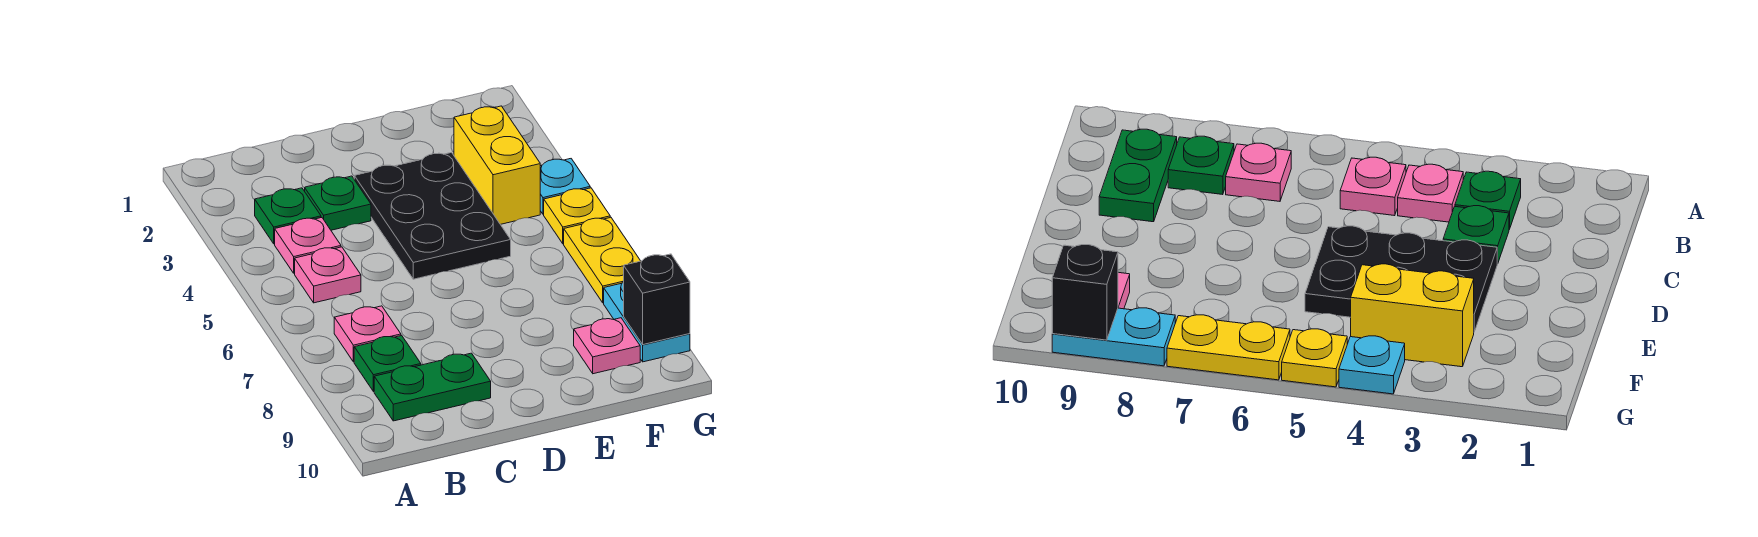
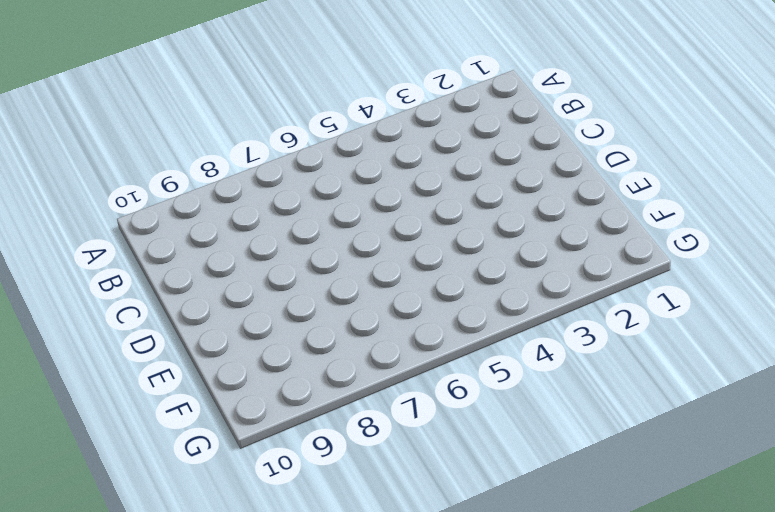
none -> green 1x1 plate [255,188,321,244]
none -> pink 1x1 plate [275,218,341,273]
none -> pink 1x1 plate [295,247,361,303]

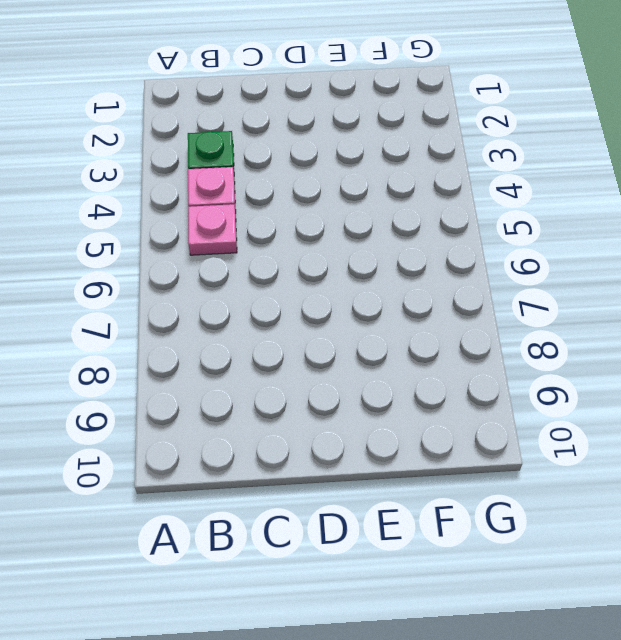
none -> pink 1x1 plate [334,306,401,362]
none -> green 1x1 plate [354,336,421,391]
none -> green 1x2 plate [374,353,491,421]

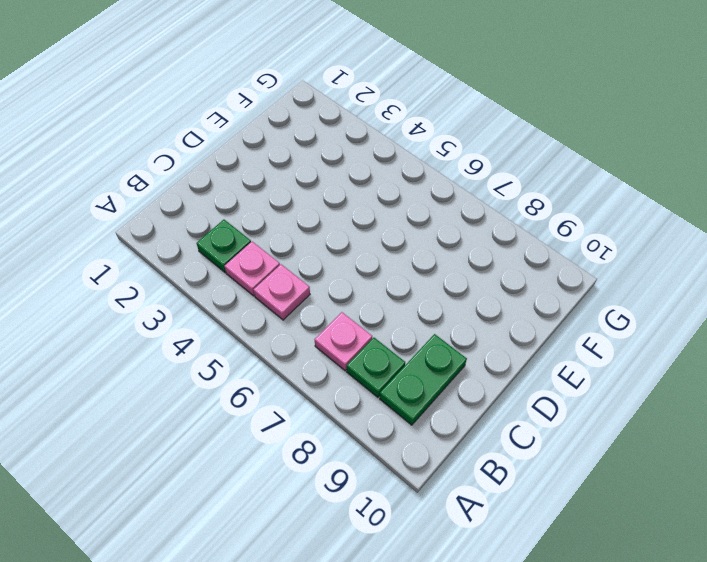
none -> green 1x1 plate [305,176,371,230]
none -> black 2x3 plate [354,153,511,279]
none -> yellow 1x2 brick [454,106,540,224]

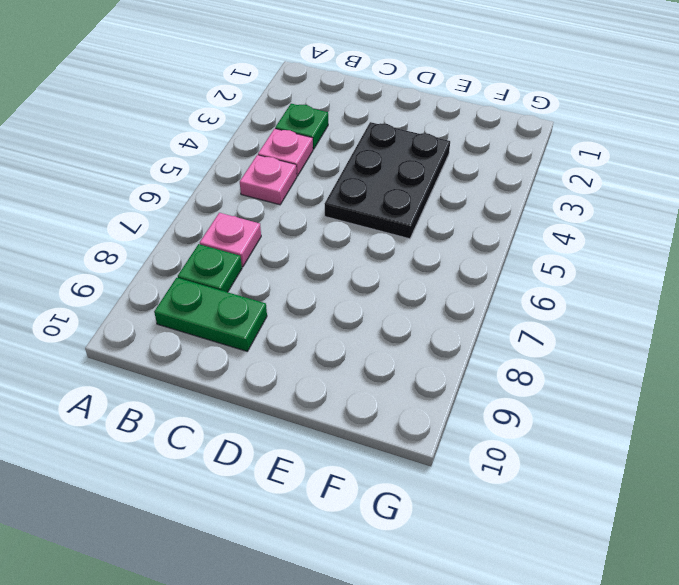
none -> green 1x1 plate [305,176,371,230]
none -> yellow 1x2 brick [454,106,540,224]
none -> pink 1x1 plate [574,318,640,374]

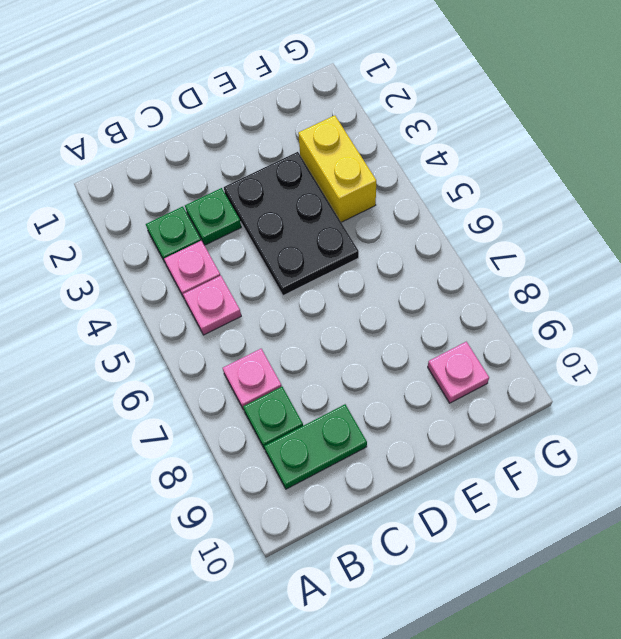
none -> cyan 1x1 plate [540,159,590,214]
none -> yellow 1x1 plate [544,188,610,244]
none -> yellow 1x2 plate [564,217,640,303]

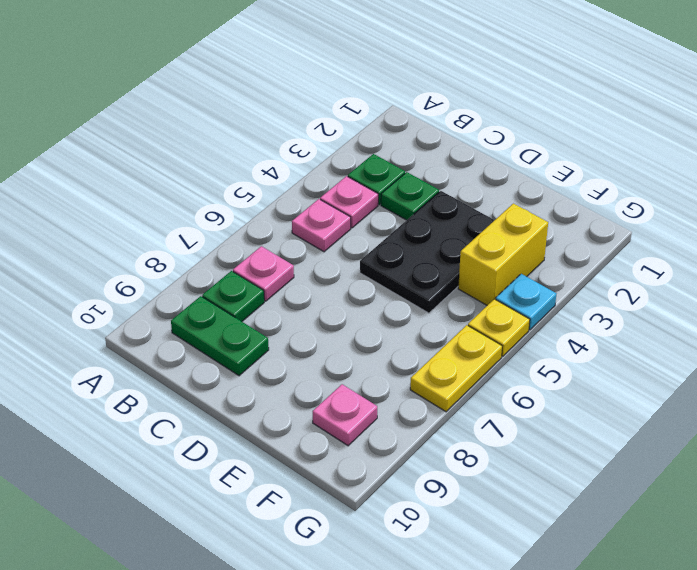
none -> cyan 1x2 plate [604,282,690,362]
none -> black 1x1 brick [624,254,690,345]

